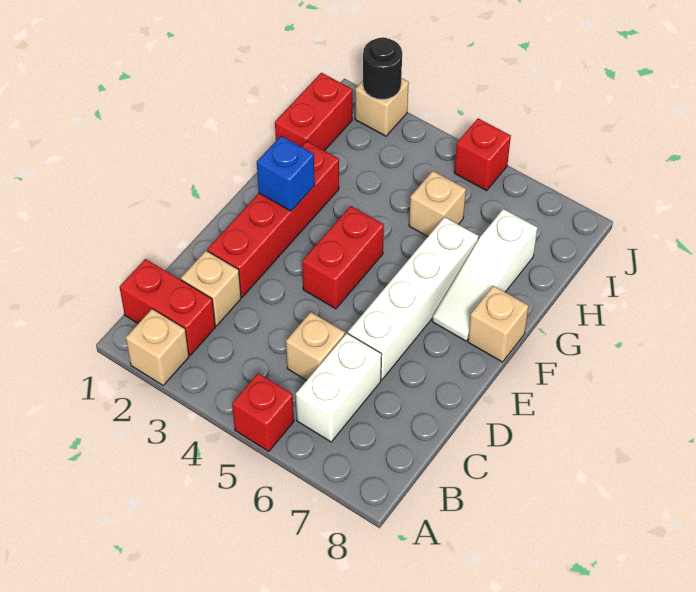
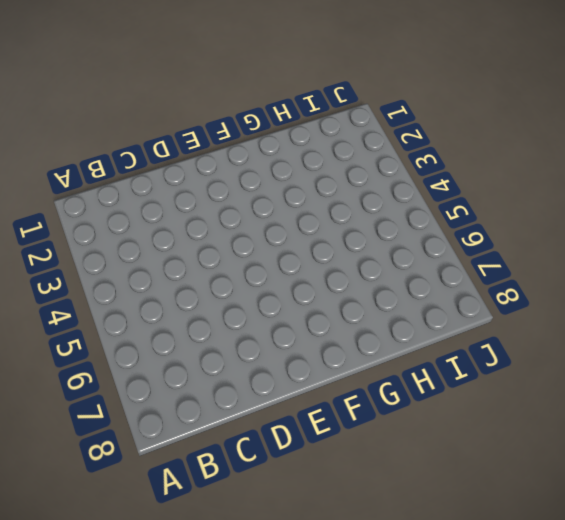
none -> tan 1x1 brick [126,309,189,385]
none -> red 1x1 brick [232,373,294,451]
none -> red 1x2 brick [120,259,215,355]

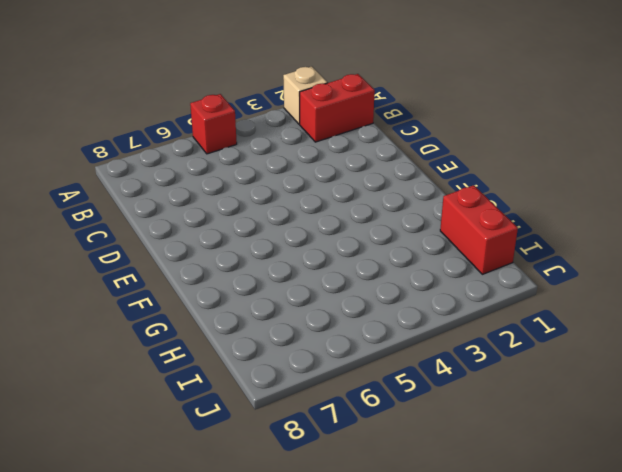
none -> white 1x2 brick [296,333,382,442]
none -> tan 1x1 brick [181,251,241,326]
none -> tan 1x1 brick [286,312,345,380]

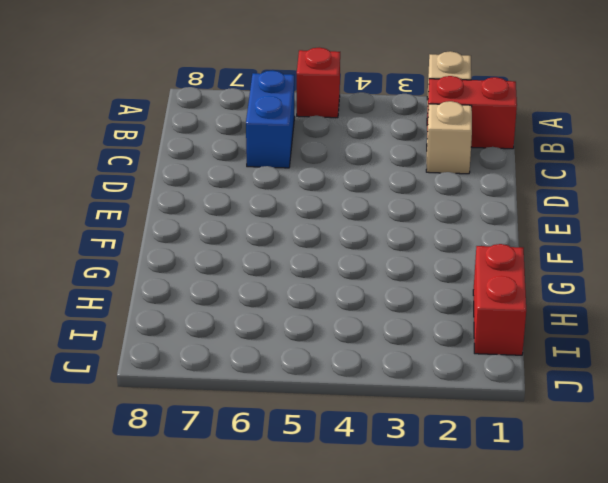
blue 1x2 brick [246,70,295,168] -> white 1x2 brick [296,333,382,442]
none -> tan 1x1 brick [286,312,345,380]
none -> red 1x4 brick [207,142,339,297]
none -> white 1x4 brick [348,217,479,380]

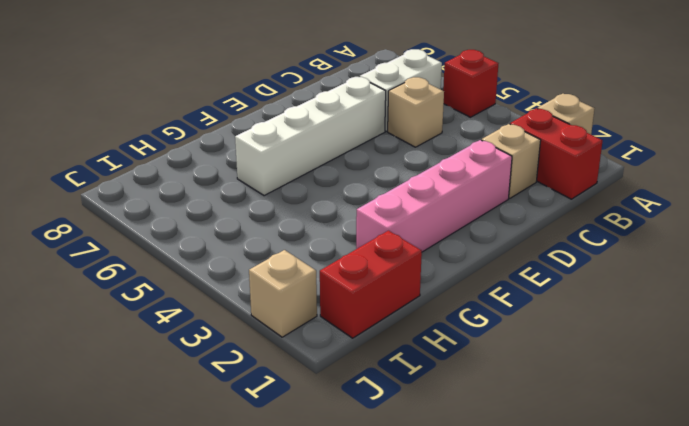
pink 1x4 brick [356,140,512,252] -> red 1x4 brick [207,142,339,297]
none -> red 1x2 brick [302,206,384,309]
none -> white 1x3 slope [432,209,537,341]
none -> tan 1x1 brick [468,286,529,362]

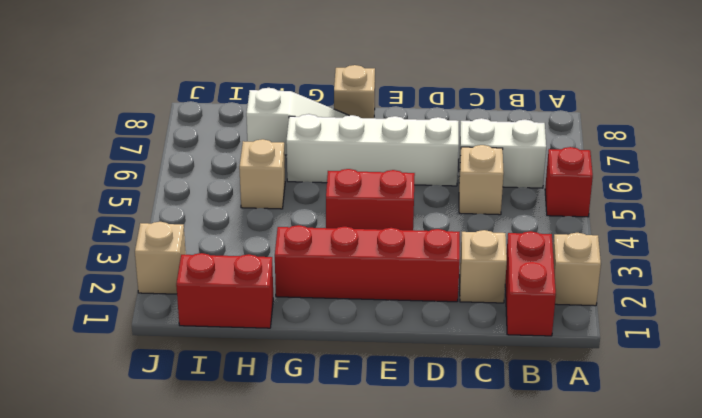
none -> red 1x1 brick [454,118,511,191]
none -> blue 1x1 brick [257,136,315,211]
none -> black 1x1 round brick [363,37,402,99]

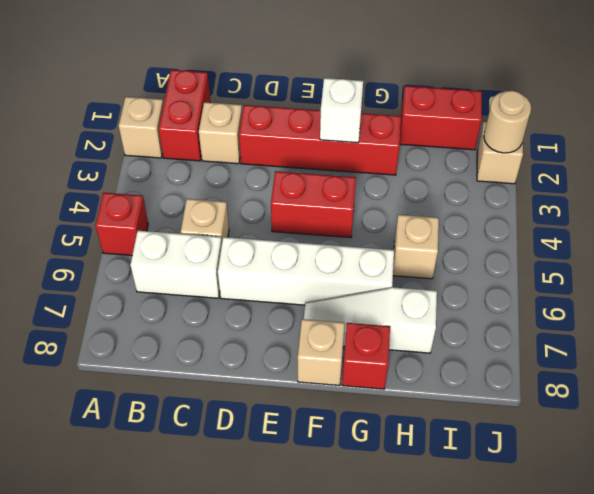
white 1x1 brick [320,78,363,143] -> blue 1x1 brick [257,136,315,211]
red 1x1 brick [342,323,390,389] -> red 1x1 brick moved to [454,118,511,191]
tan 1x1 round brick [484,91,531,153] -> black 1x1 round brick [363,37,402,99]

